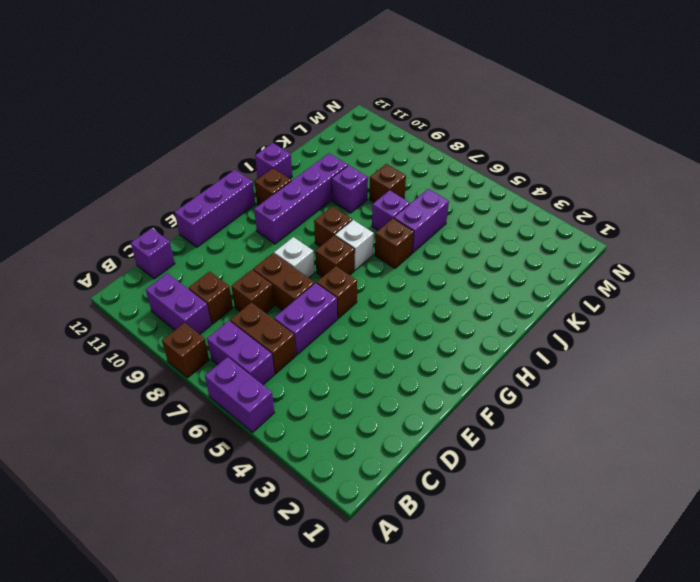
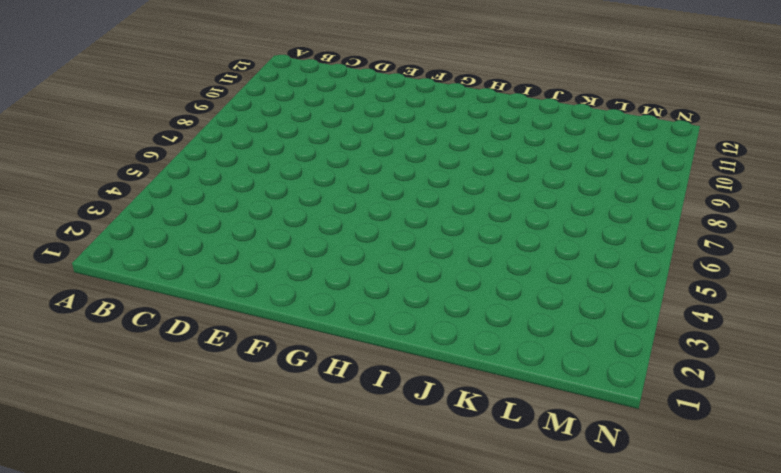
none -> purple 1x2 brick [205,357,275,432]
none -> brown 1x1 brick [162,323,209,378]
none -> purple 1x2 brick [207,321,274,385]

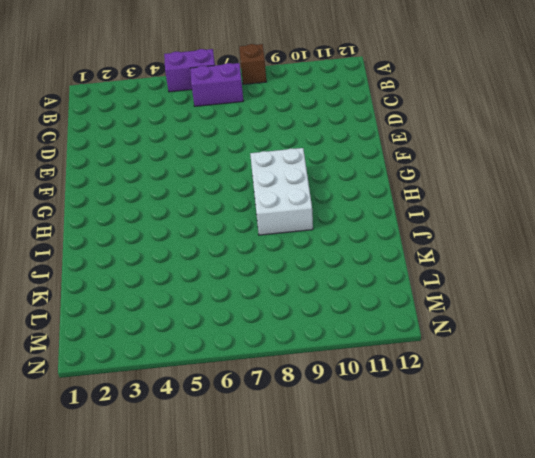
white 2x3 brick [250,148,313,235] -> brown 1x1 brick [314,206,352,246]
none -> purple 1x2 brick [146,273,211,334]
none -> brown 1x2 brick [230,302,296,374]
none -> brown 1x1 brick [189,271,233,324]

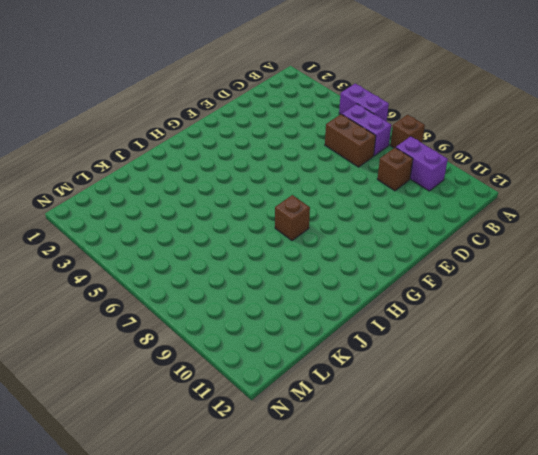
none -> purple 1x1 brick [131,228,175,279]
none -> purple 1x2 brick [274,283,337,355]
none -> brown 1x1 brick [231,270,274,313]

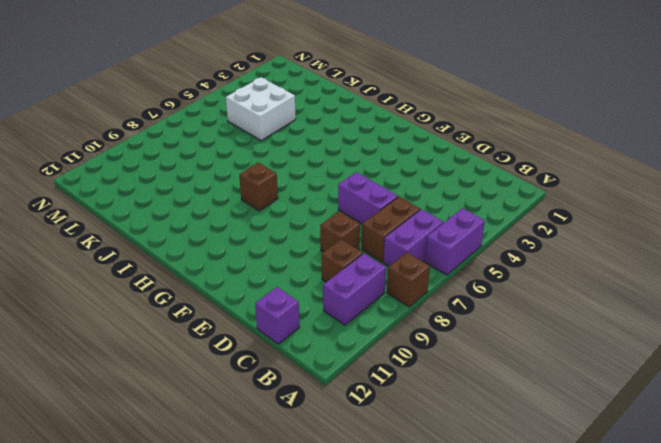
white 2x2 brick [226,77,296,140] -> none
none -> brown 1x2 brick [253,253,315,311]
none -> purple 1x3 brick [175,170,255,247]
none -> brown 1x1 brick [317,266,357,319]

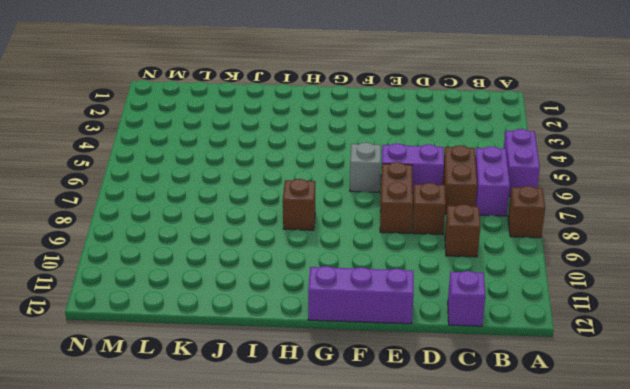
grey 1x1 brick [350,142,381,192] -> brown 1x1 brick [317,266,357,319]
none -> purple 1x2 brick [146,273,211,334]
none -> white 1x1 brick [274,237,314,278]
none -> brown 1x1 brick [315,235,355,277]

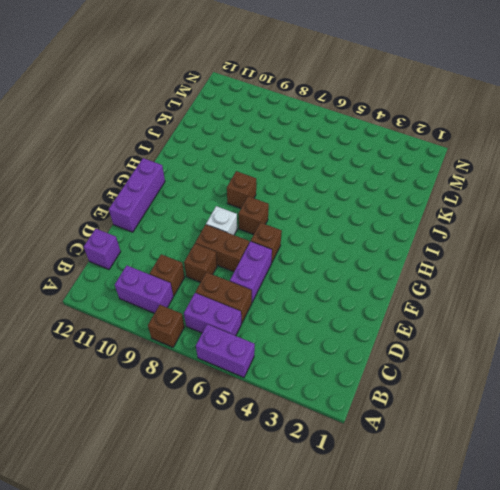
none -> purple 1x4 brick [254,153,348,244]
none -> white 1x1 brick [335,220,374,270]
none -> brown 1x1 brick [255,168,291,205]

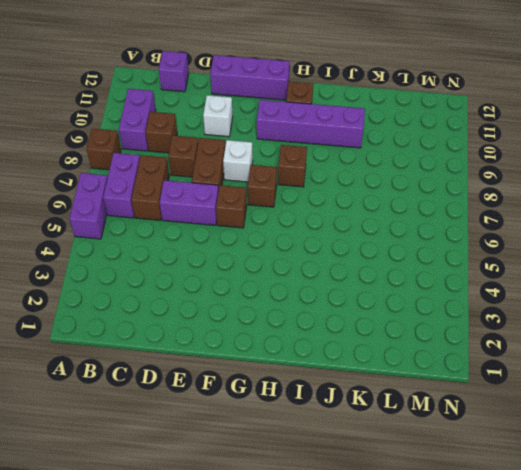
white 1x1 brick [203,95,233,137] -> white 1x1 brick moved to [335,220,374,270]
none -> brown 1x1 brick [375,218,414,268]
none -> purple 1x1 brick [255,143,292,179]
none -> purple 1x2 brick [394,189,449,253]

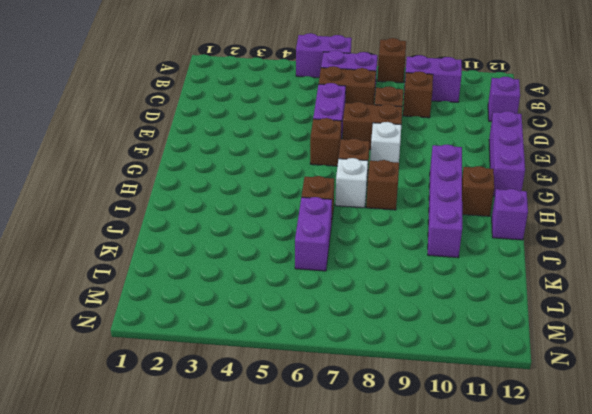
none -> purple 1x1 brick [372,190,410,230]
none -> purple 1x1 brick [332,165,368,213]
none -> brown 1x1 brick [369,164,406,202]

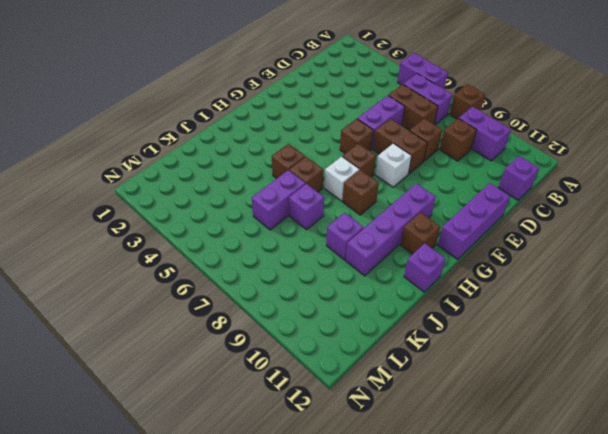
brown 1x1 brick [272,144,305,179] -> brown 1x1 brick moved to [369,164,406,202]

